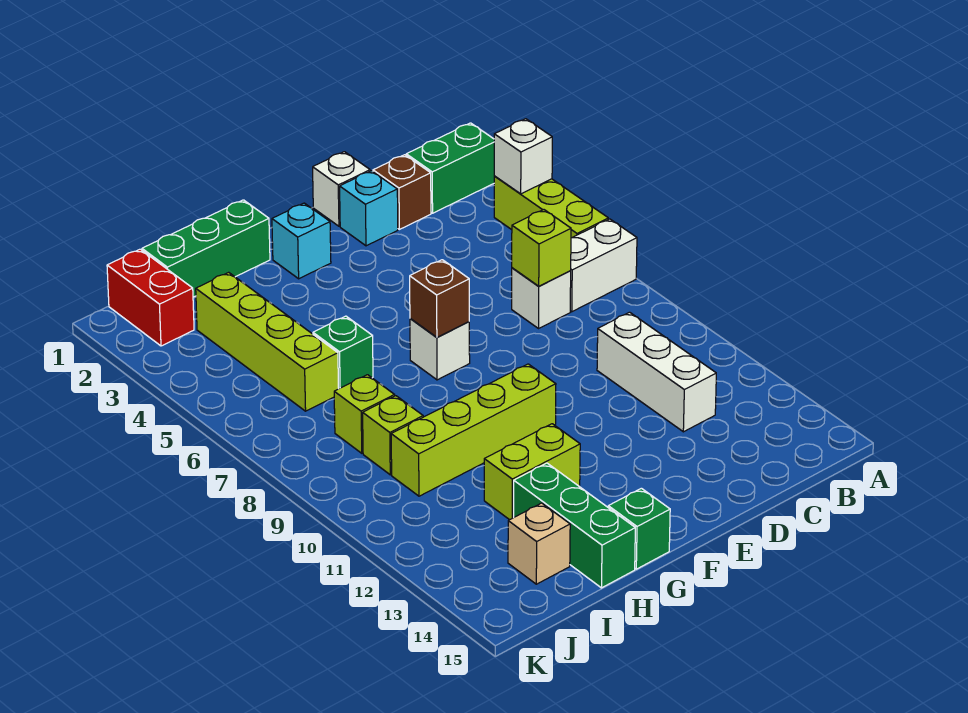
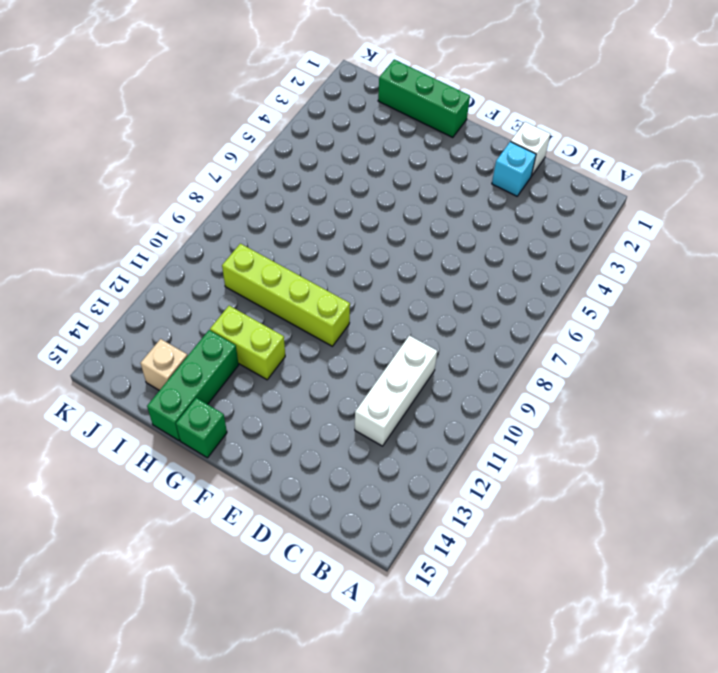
none -> green 1x2 brick [406,123,494,213]
none -> lime 1x3 brick [494,176,608,238]
none -> white 1x2 brick [570,219,637,312]

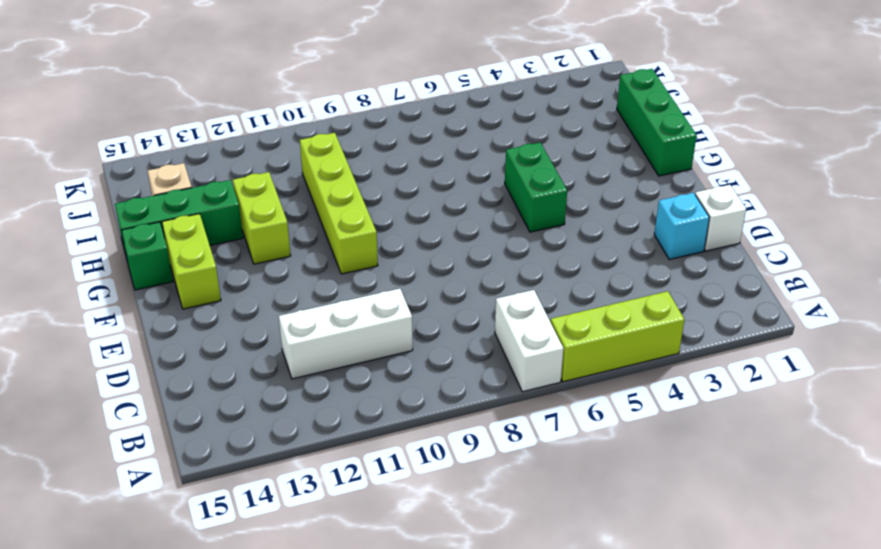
green 1x2 brick [505,142,567,232] -> green 1x2 brick moved to [406,123,494,213]
lime 1x2 brick [162,214,221,309] -> none
none -> brown 1x1 brick [373,155,431,229]
none -> white 1x1 brick [512,268,571,328]
none -> cyan 1x1 brick [272,203,331,279]

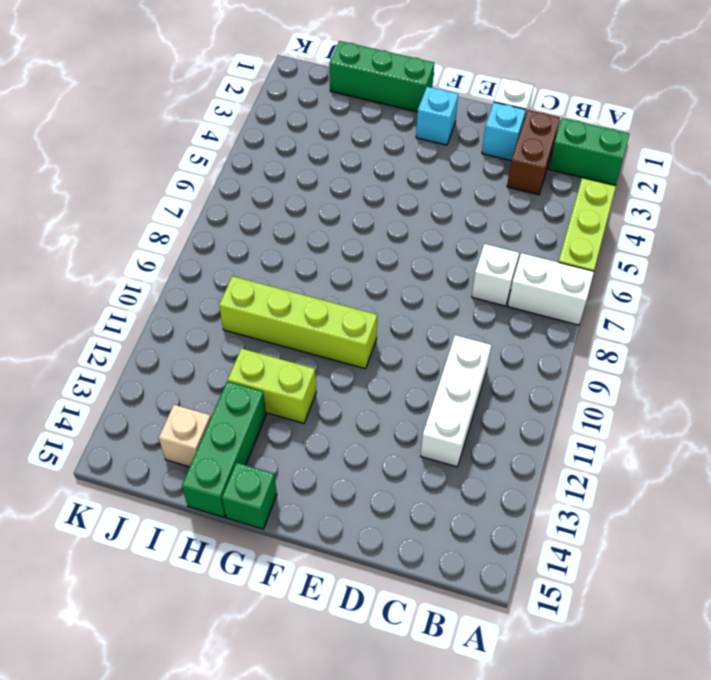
brown 1x2 brick [507,110,560,195] -> brown 1x1 brick [373,155,431,229]
none -> white 1x1 brick [410,318,470,380]
none -> green 1x1 brick [313,316,373,389]
none -> lime 1x4 brick [196,272,339,411]

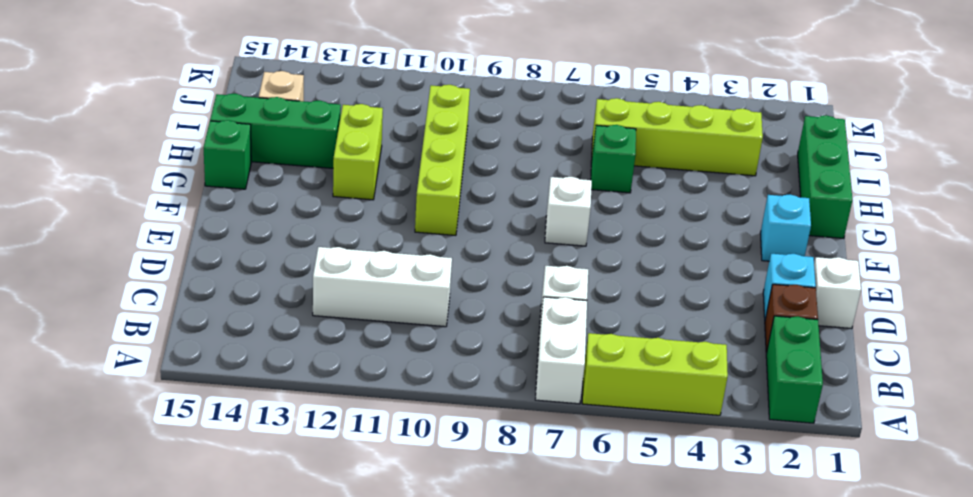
none -> lime 1x1 brick [334,375,395,453]
none -> lime 1x1 brick [363,396,423,475]
none -> red 1x2 brick [107,249,194,346]

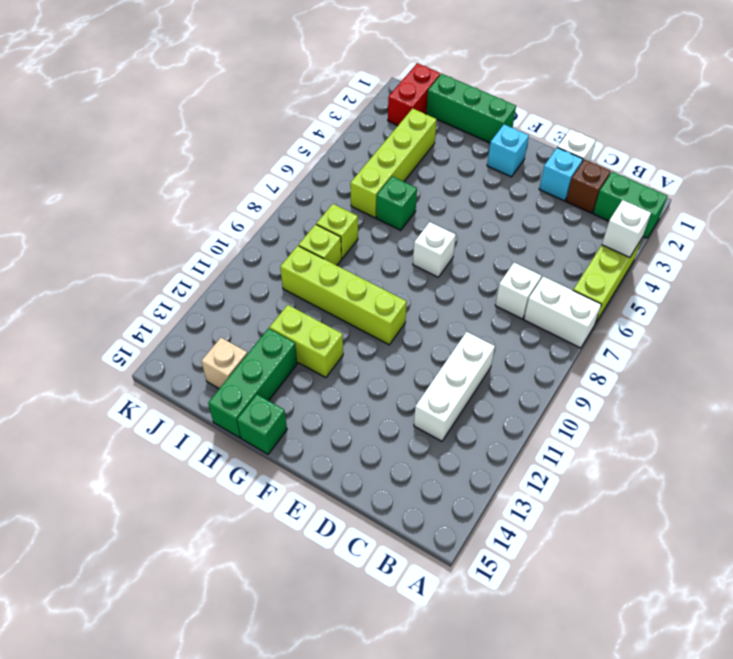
none -> lime 1x1 brick [512,210,571,286]
none -> brown 1x1 brick [410,260,469,337]

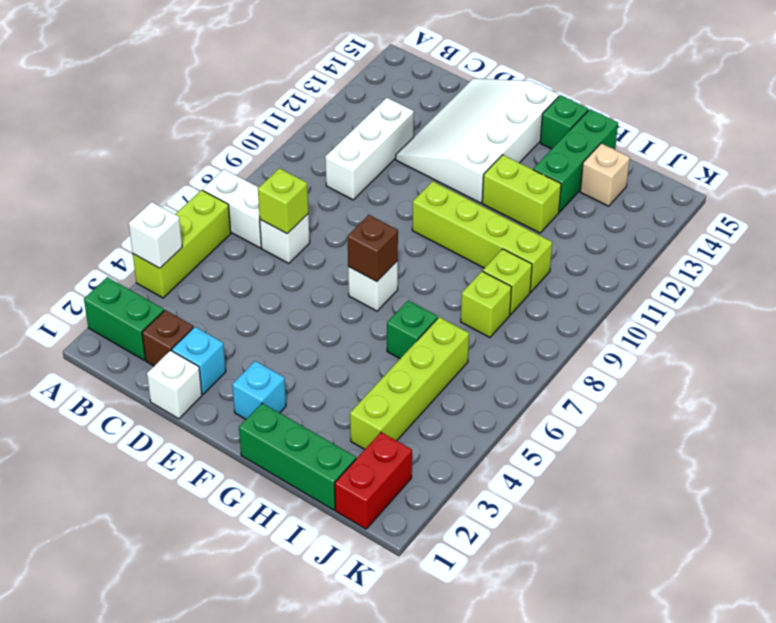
white 3x4 slope [396,78,559,203] -> none

